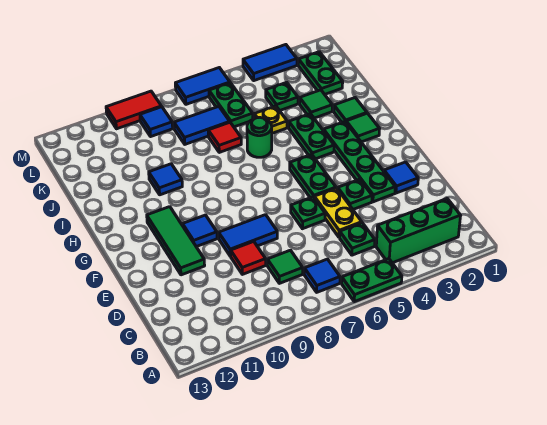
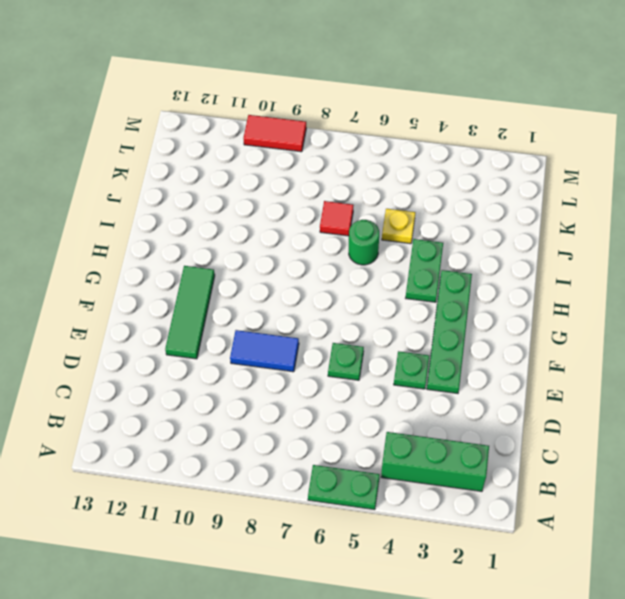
none -> blue 1x1 tile [304,259,340,292]
none -> green 1x1 plate [340,223,375,255]
none -> green 1x1 tile [267,250,303,283]
none -> yellow 1x2 plate [314,188,362,237]

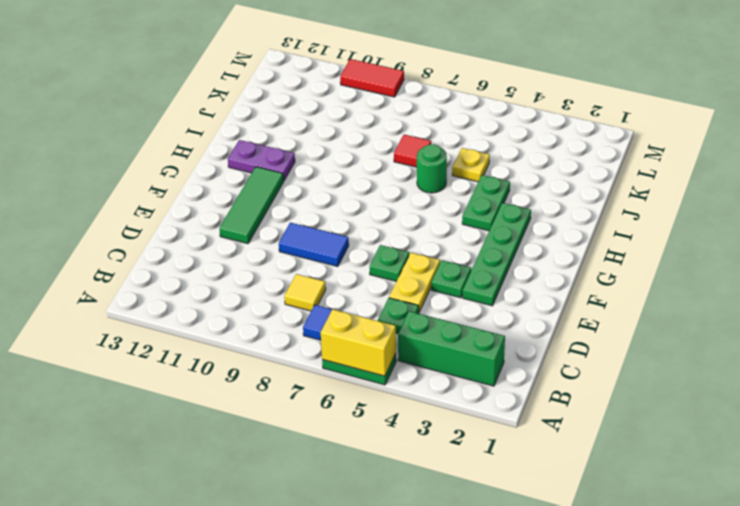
yellow 1x2 brick [321,309,396,376] -> none
yellow 1x1 tile [284,274,326,311] -> green 1x1 tile [267,250,303,283]
purple 1x2 plate [228,140,295,180] -> none
none -> red 1x1 tile [231,242,266,274]
none -> blue 1x1 tile [384,162,418,193]
none -> green 1x2 plate [290,154,336,198]
none -> blue 1x1 tile [183,215,217,247]

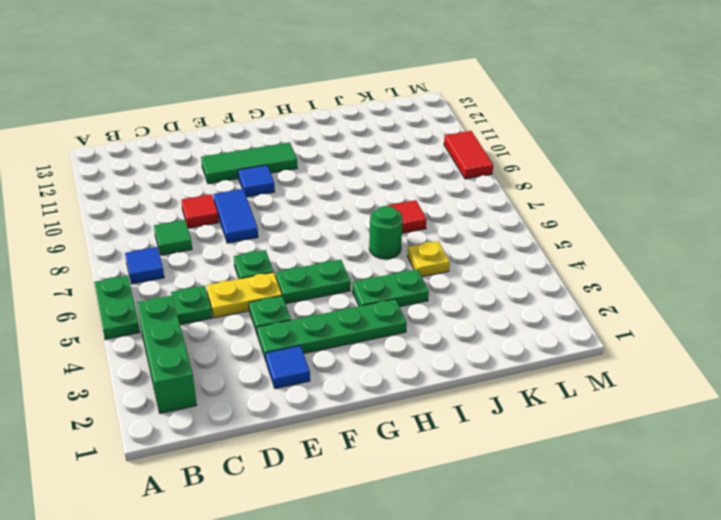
none -> green 1x1 tile [346,113,379,142]
none -> green 1x1 tile [334,98,367,122]
none -> blue 1x1 tile [149,164,182,195]
none -> green 1x1 tile [300,90,332,118]

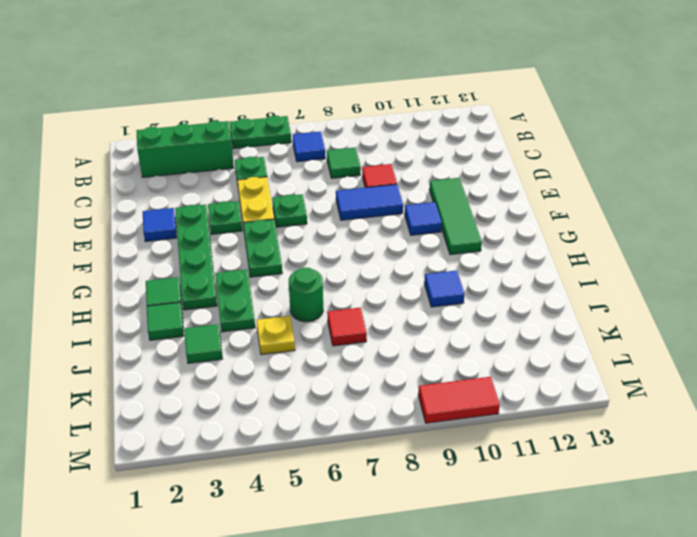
none -> green 1x2 plate [298,52,343,94]
none -> green 1x1 plate [266,82,298,111]
none -> green 1x2 plate [209,83,253,127]
none -> blue 1x2 tile [174,106,230,144]

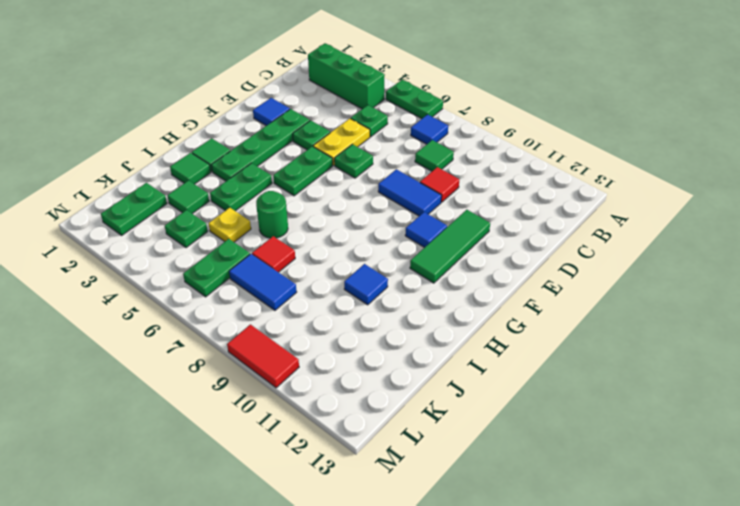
none -> blue 1x1 tile [140,107,173,137]
none -> blue 1x2 tile [243,45,297,81]
none -> blue 1x2 tile [175,68,230,104]

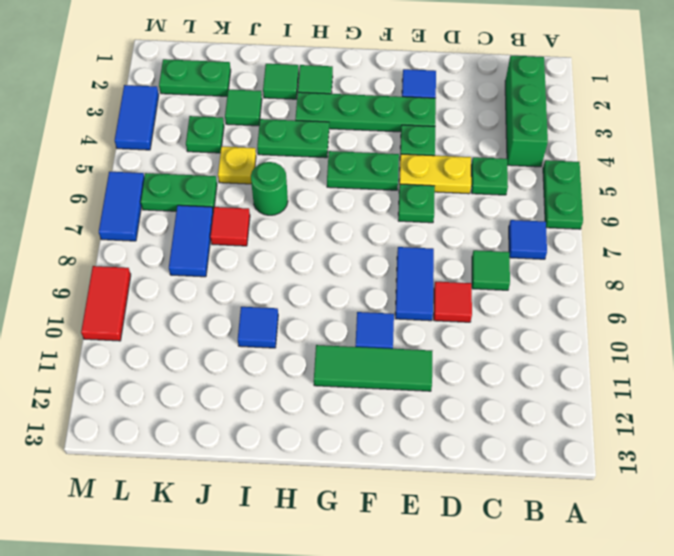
none -> blue 1x1 tile [140,107,173,137]

